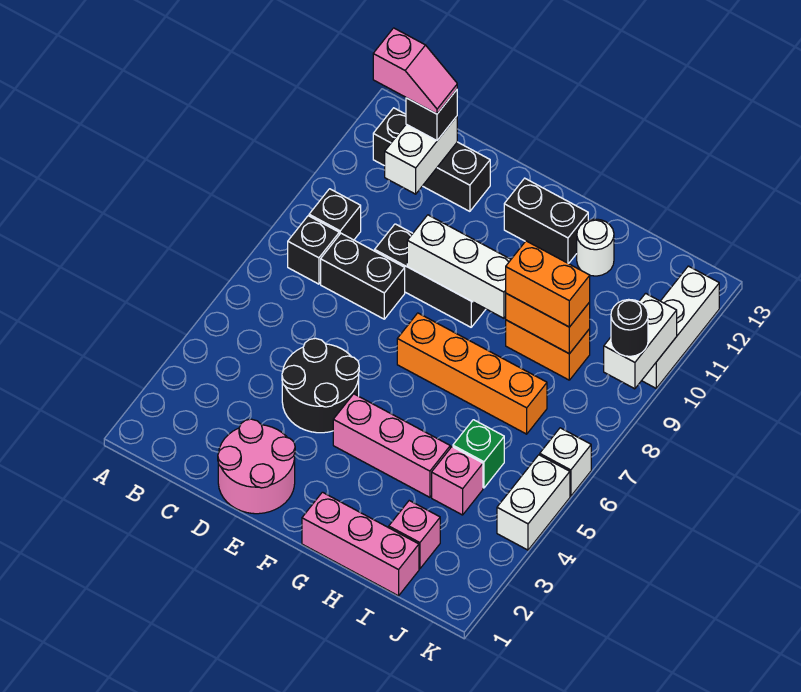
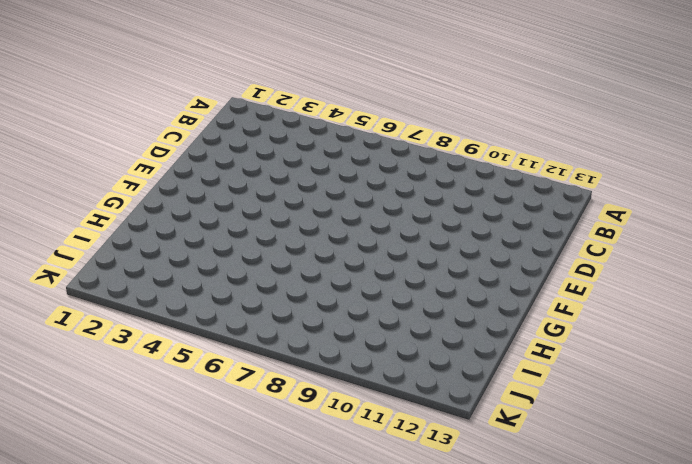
none -> black 1x1 brick [288,216,339,284]
none -> black 1x1 brick [309,189,361,240]
none -> black 1x3 brick [373,108,490,211]

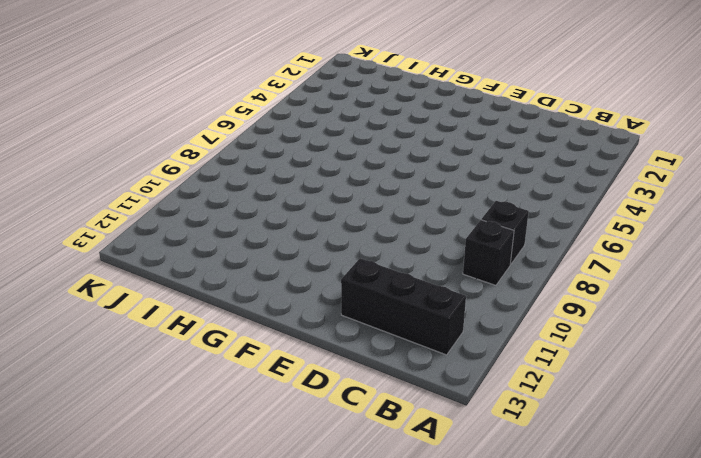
none -> black 1x2 brick [321,233,405,319]
none -> pink 2x2 round brick [218,419,295,514]
none -> black 2x2 round brick [282,338,359,433]

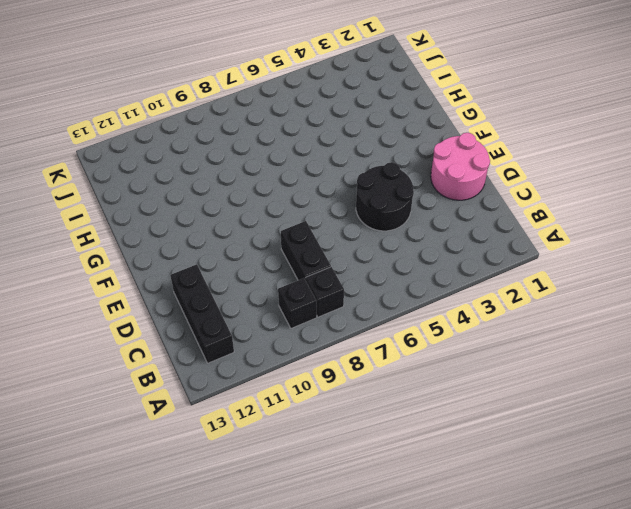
none -> black 1x3 brick [375,224,486,327]
none -> pink 1x3 brick [333,394,450,497]
none -> orange 1x4 brick [397,313,547,434]

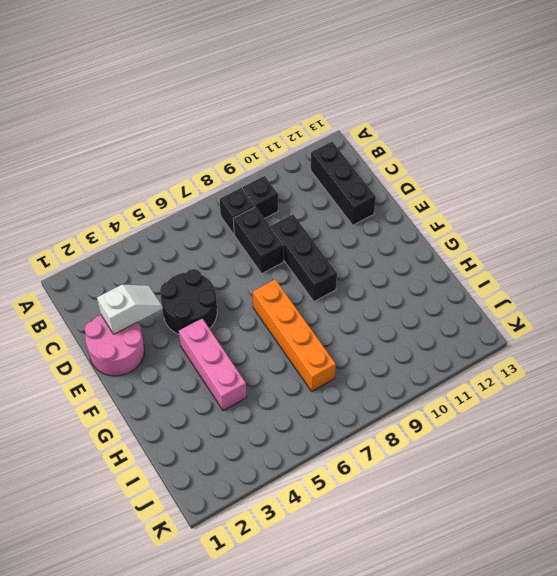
white 1x2 slope [97,285,163,334] -> none
none -> black 1x2 brick [504,178,588,264]
none -> pink 1x3 brick [302,492,419,596]
none -> orange 1x2 brick [506,320,590,380]

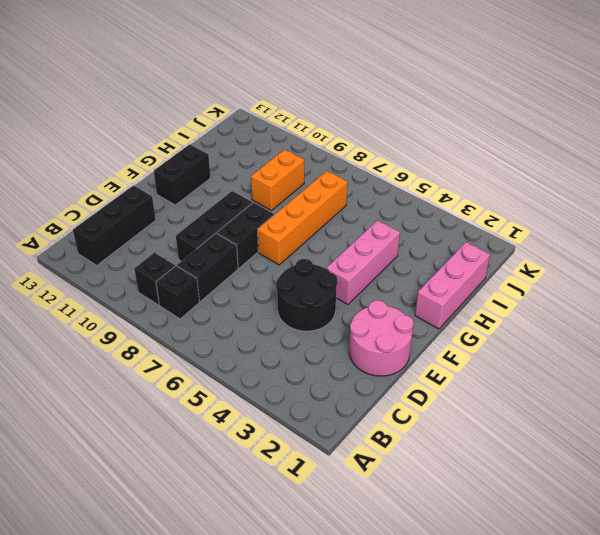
black 1x2 brick [217,203,274,268] -> none
none -> white 1x1 round brick [577,219,614,276]
none -> pink 1x1 brick [389,501,440,569]
none -> pink 1x1 brick [432,447,483,515]

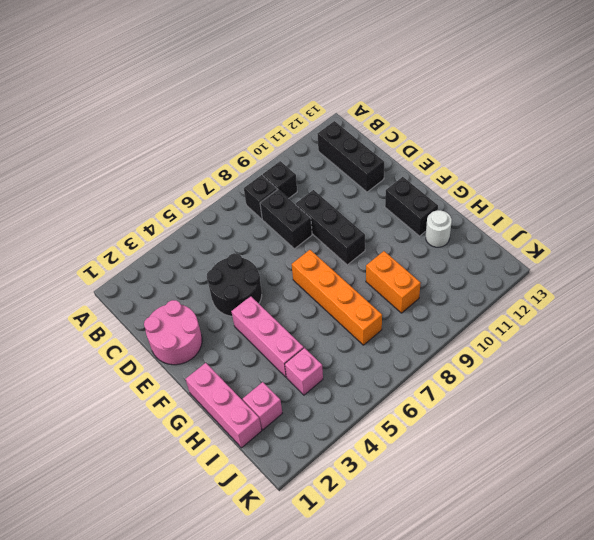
none -> green 1x1 brick [453,420,504,488]
none -> white 1x2 brick [497,455,570,550]
none -> white 1x1 brick [540,428,591,496]

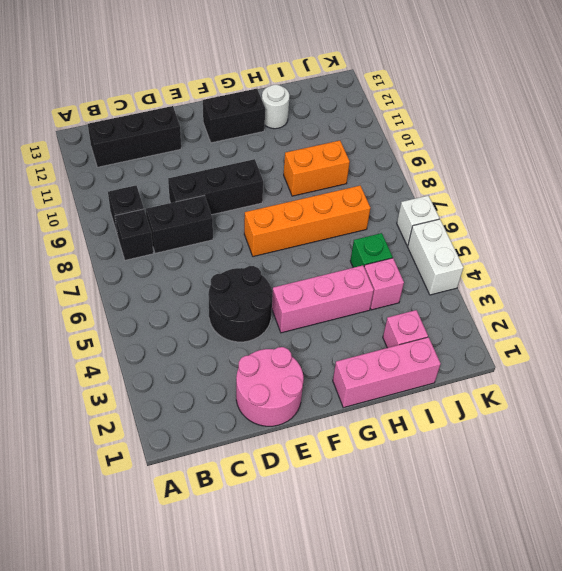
none -> white 1x3 brick [642,266,719,388]
none -> white 1x2 brick [385,116,457,194]
none -> white 1x3 brick [407,215,511,318]

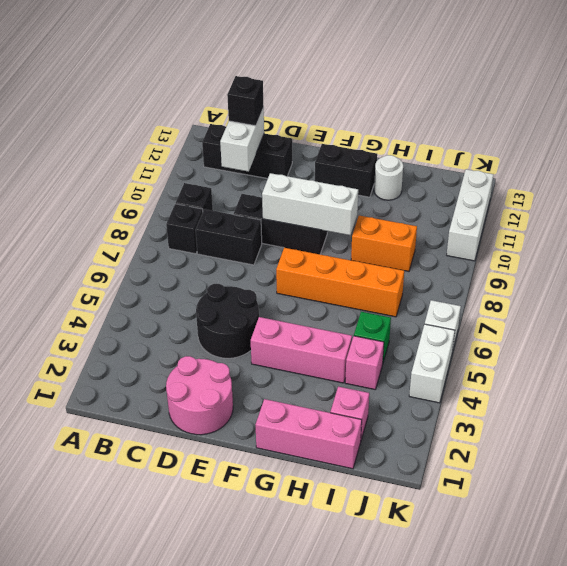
none -> orange 1x2 brick [506,293,590,354]
none -> white 1x2 brick [604,293,677,389]
none -> orange 1x2 brick [506,241,590,327]

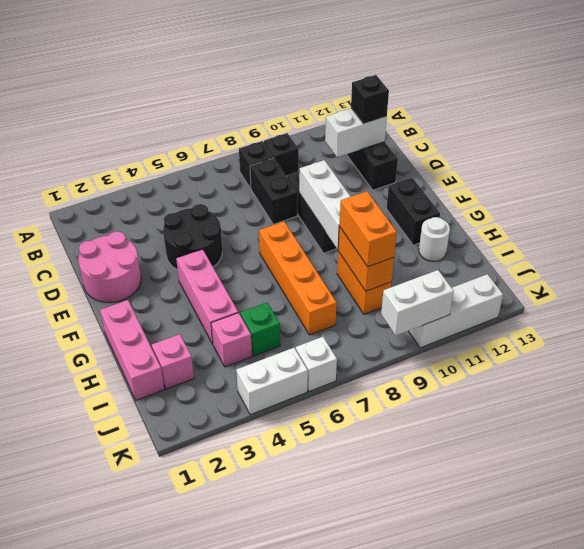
none -> black 1x1 round brick [611,299,648,356]
none -> pink 1x2 slope [373,28,457,114]

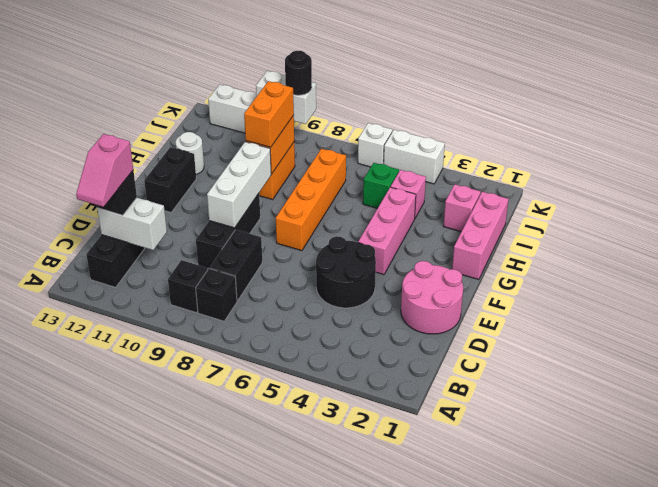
pink 1x2 slope [76,134,133,207] -> pink 1x2 slope turned to [373,28,457,114]

